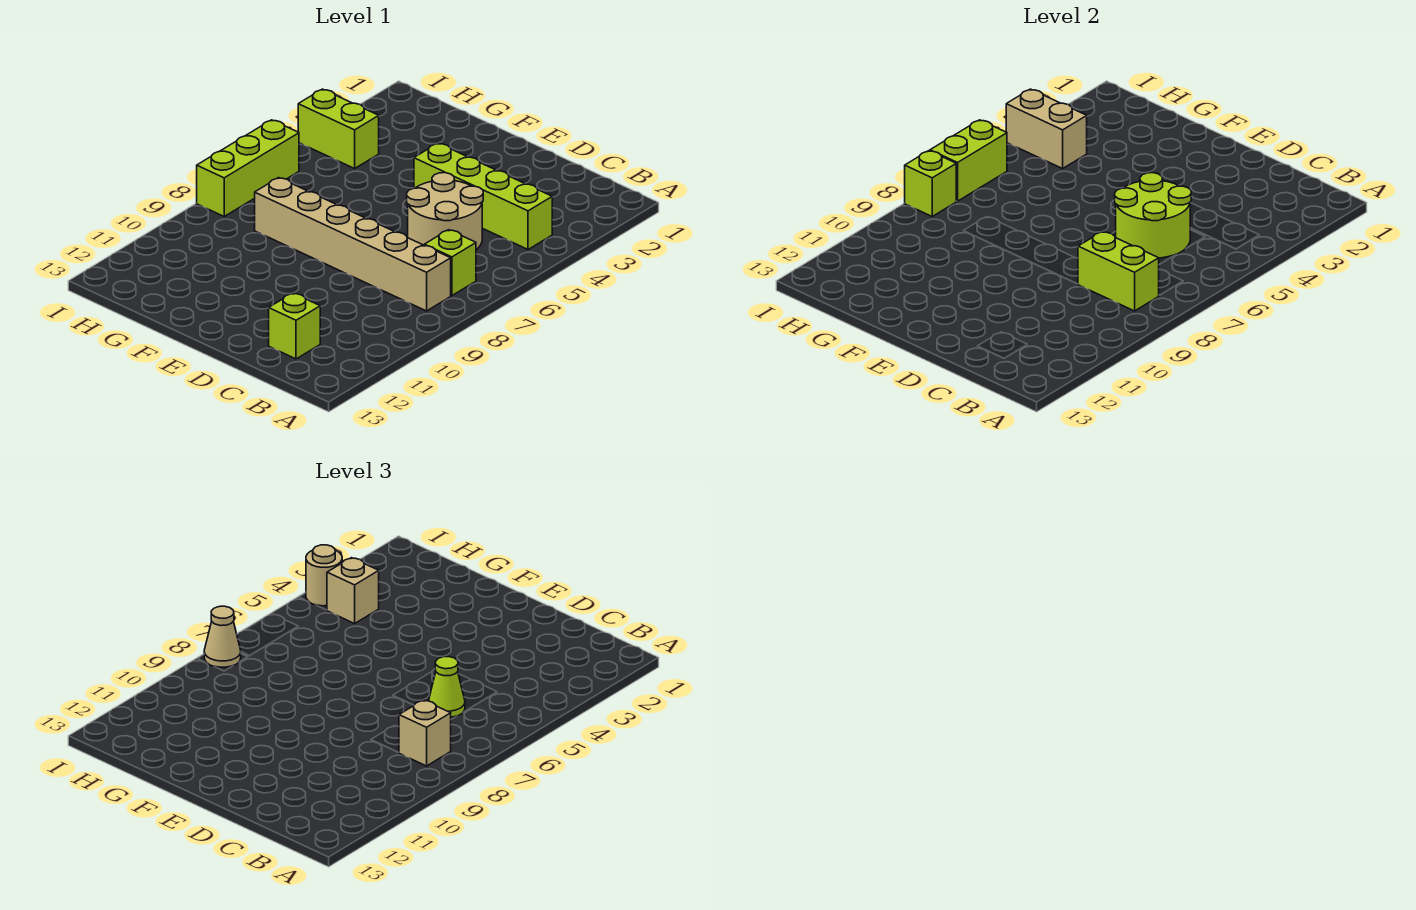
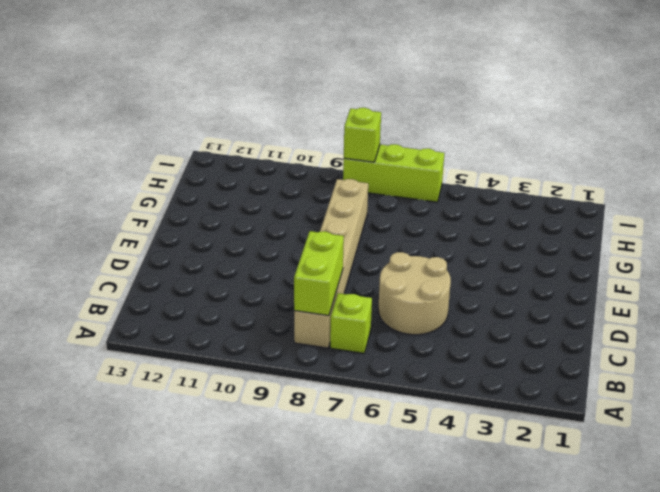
none -> lime 1x4 brick [414,143,552,249]
none -> lime 1x1 brick [269,293,320,359]
none -> lime 1x2 brick [298,89,379,169]

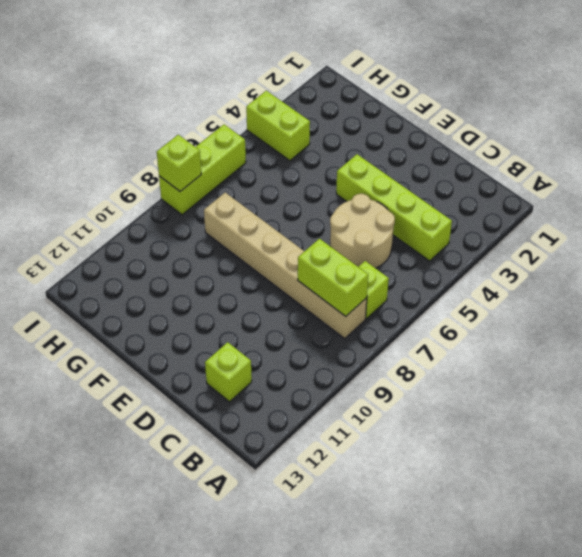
none -> lime 2x2 round brick [1115,173,1191,258]
none -> tan 1x2 brick [1006,89,1087,169]
none -> lime 1x2 brick [930,120,1007,201]

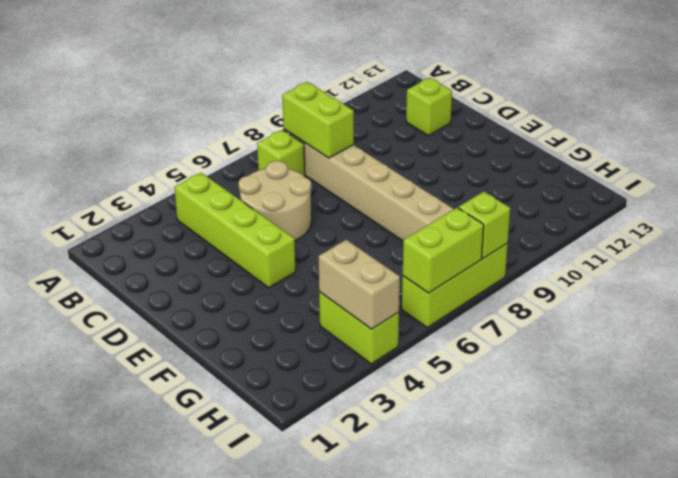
none -> lime 2x2 round brick [1115,173,1191,258]
none -> tan 1x1 brick [399,700,451,766]
none -> lime 1x1 cone [429,657,465,717]

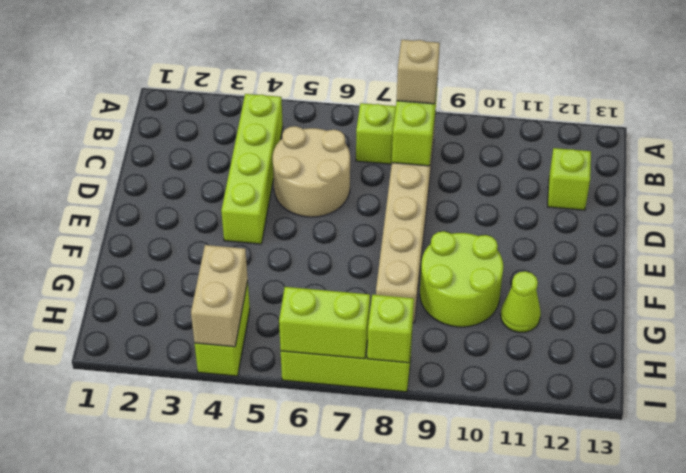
lime 2x2 round brick [420,231,503,327] -> lime 2x2 round brick moved to [1115,173,1191,258]
lime 1x1 cone [501,271,541,332] -> lime 1x1 cone moved to [429,657,465,717]
none -> tan 1x1 brick [327,558,379,624]
none -> tan 1x1 round brick [306,545,342,606]
none -> tan 1x1 cone [204,606,241,667]

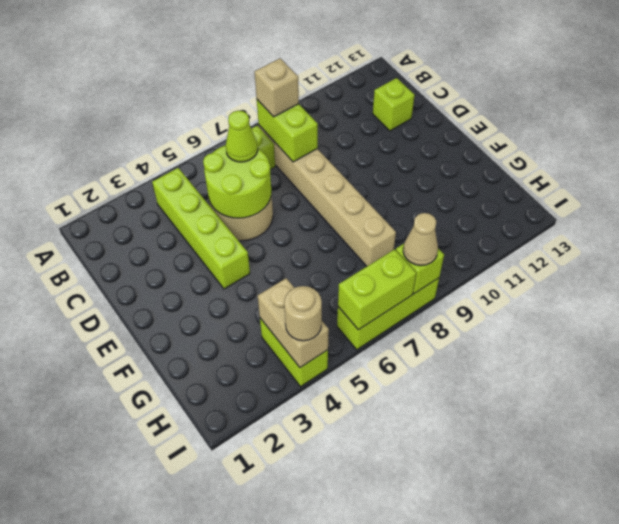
none -> tan 1x1 brick [327,558,379,624]

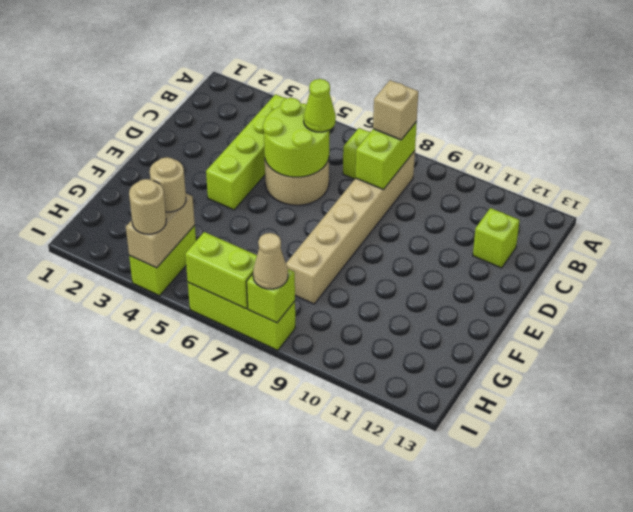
tan 1x1 round brick [150,157,186,212] -> tan 1x1 brick [327,558,379,624]

